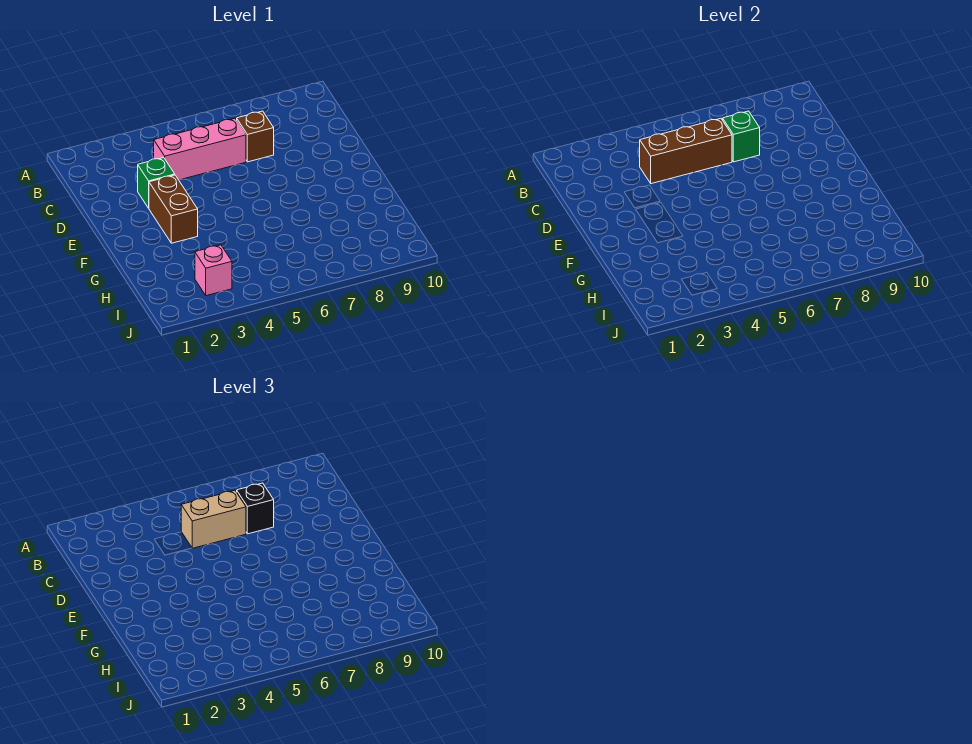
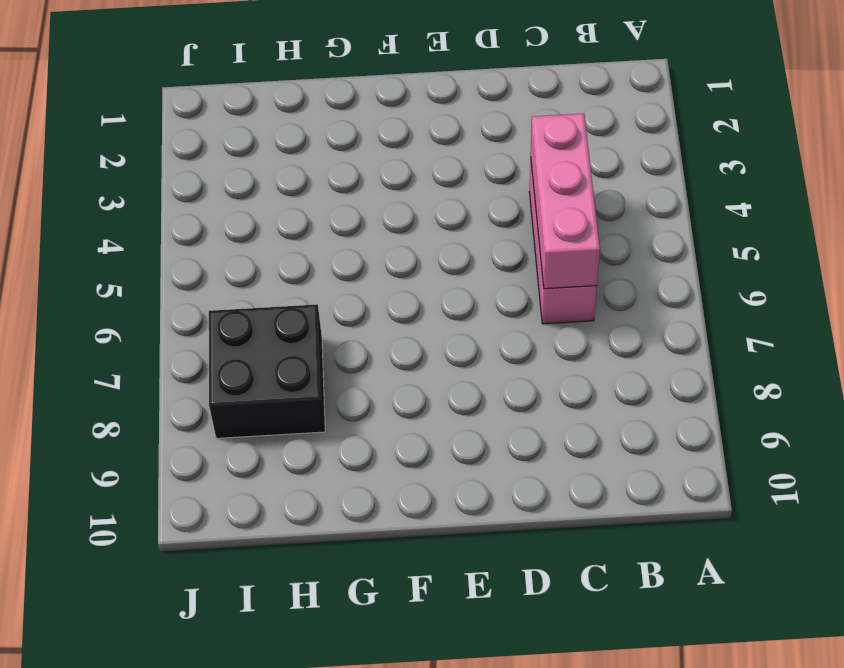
pink 1x3 brick [531,114,600,289] -> brown 1x3 brick [640,118,732,184]
black 2x2 brick [209,304,325,438] -> none
none -> brown 1x1 brick [237,111,274,162]
none -> green 1x1 brick [138,158,175,208]

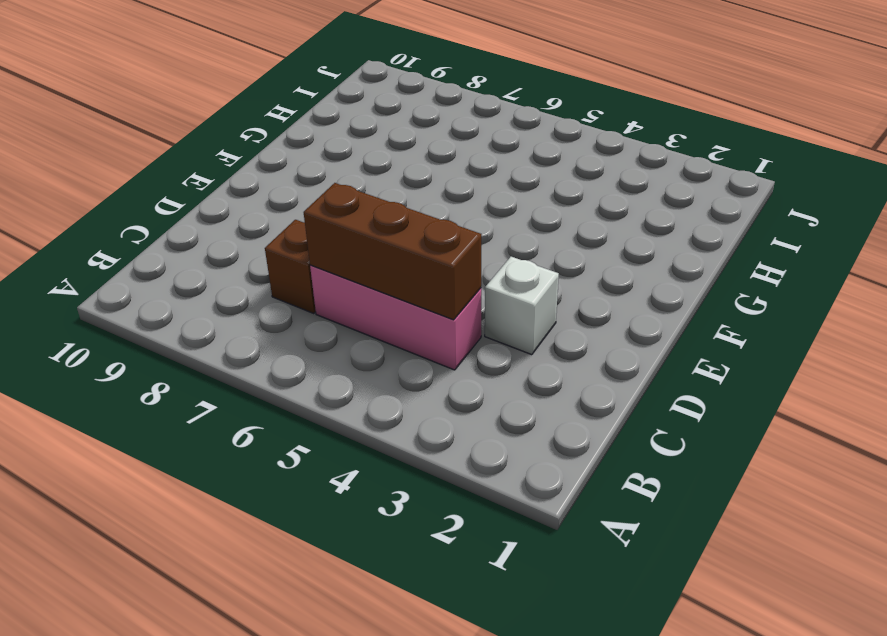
white 1x1 brick [485,257,559,355] -> green 1x1 brick [138,158,175,208]
none -> brown 1x2 brick [149,175,198,243]
none -> pink 1x1 brick [195,245,232,296]

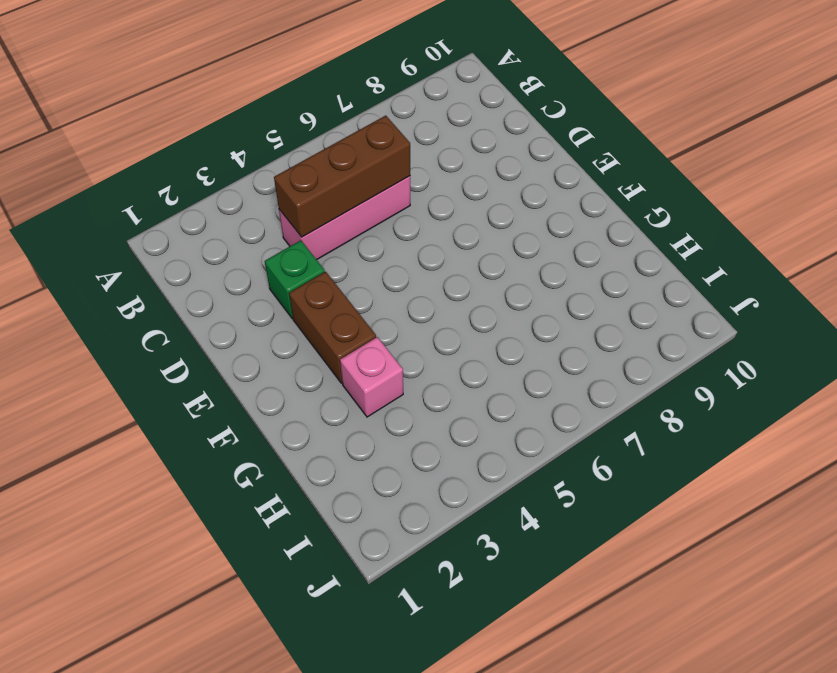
pink 1x1 brick [340,337,403,417] -> pink 1x1 brick moved to [195,245,232,296]
none -> brown 1x1 brick [237,111,274,162]
none -> green 1x1 brick [723,111,760,162]

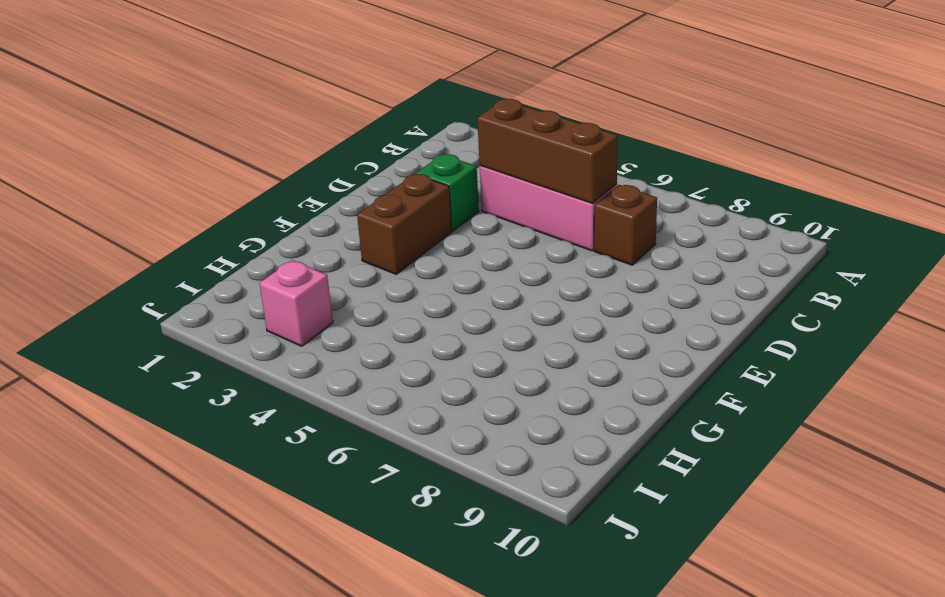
none -> green 1x1 brick [723,111,760,162]
none -> tan 1x2 brick [181,490,246,548]

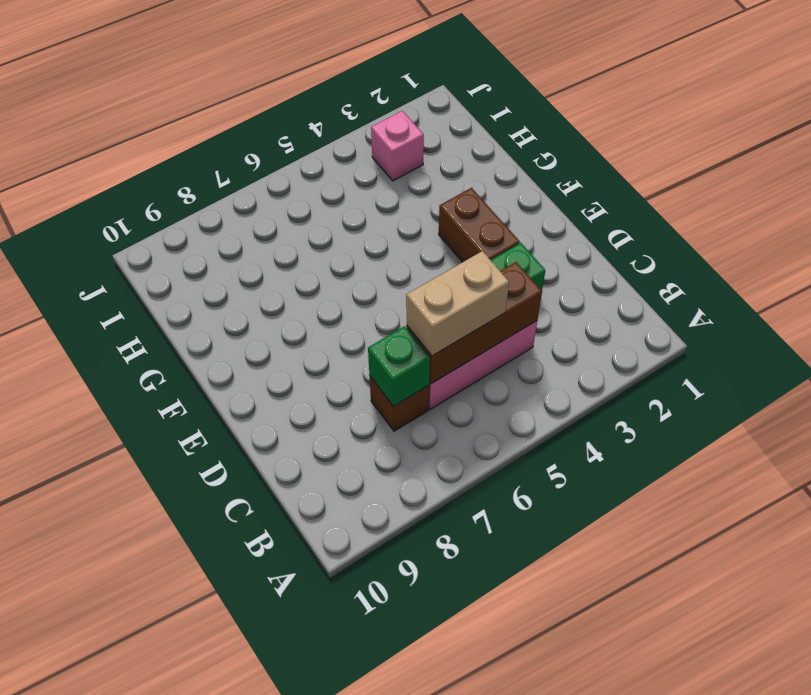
none -> black 1x1 brick [237,483,274,534]

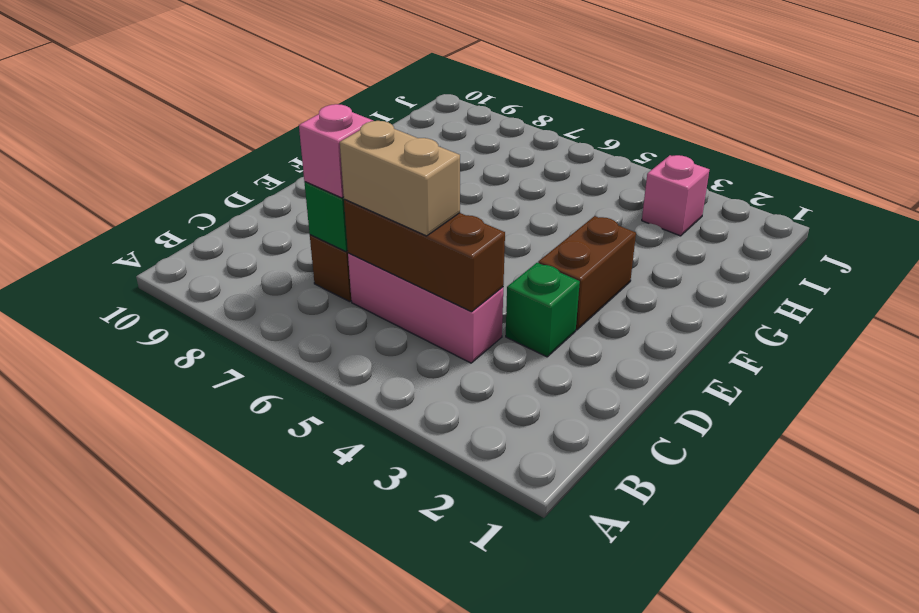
pink 1x1 brick [299,104,373,198] -> black 1x1 brick [237,483,274,534]

